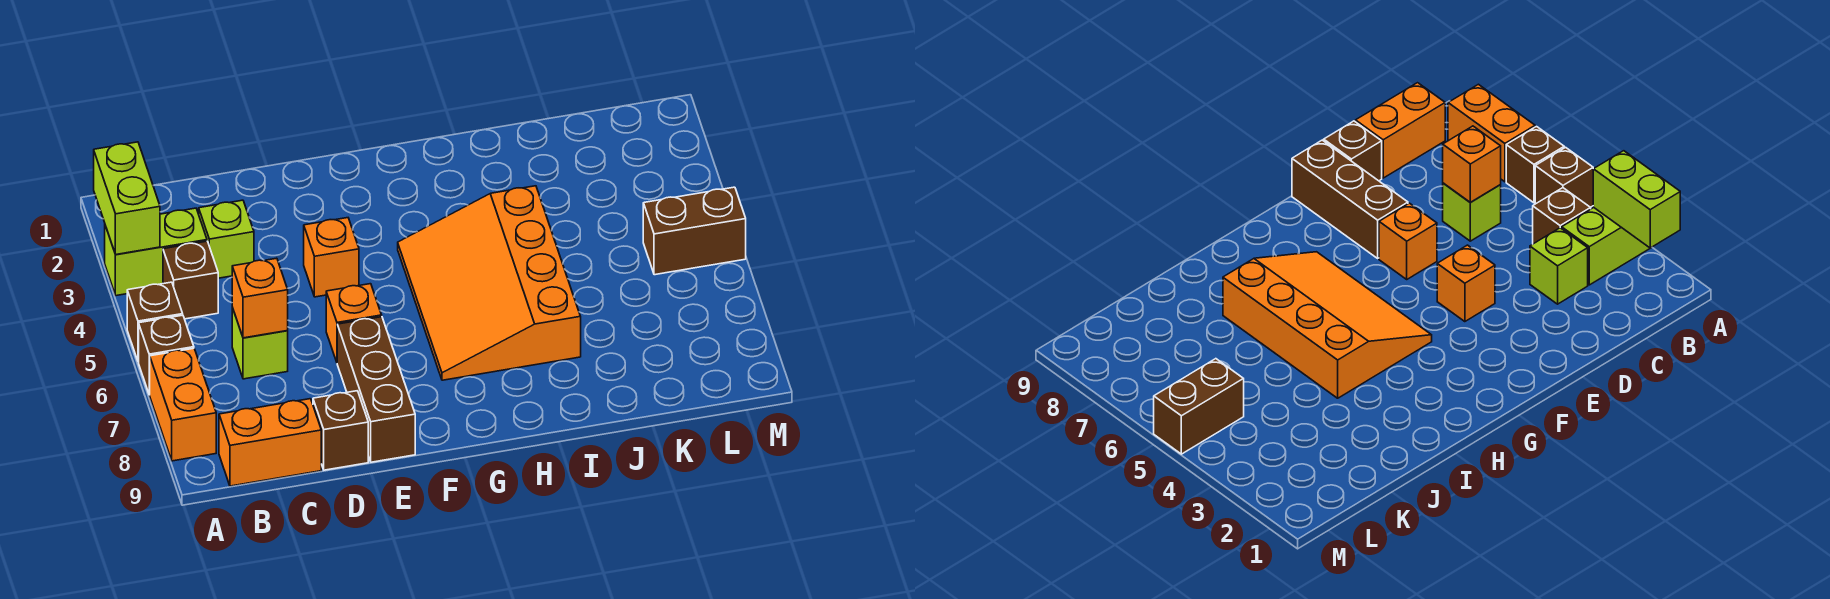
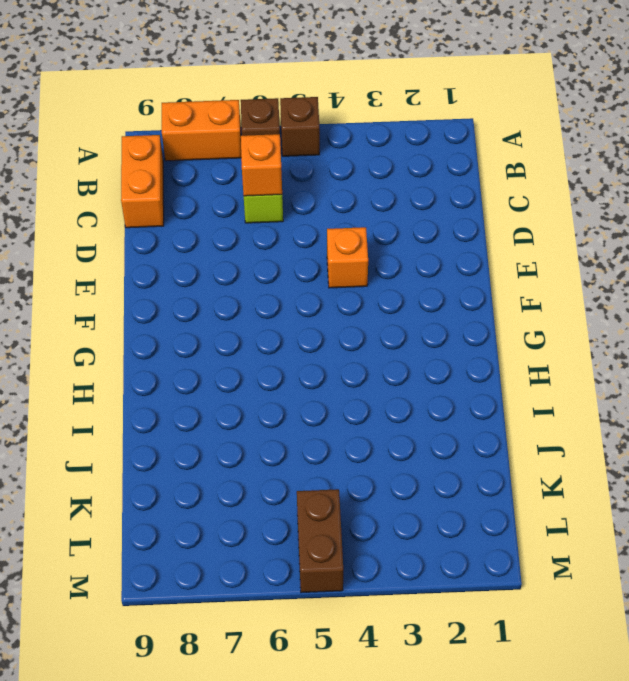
none -> lime 1x2 brick [105,208,207,296]
none -> brown 1x1 brick [163,241,218,319]
none -> lime 1x1 brick [199,200,254,278]

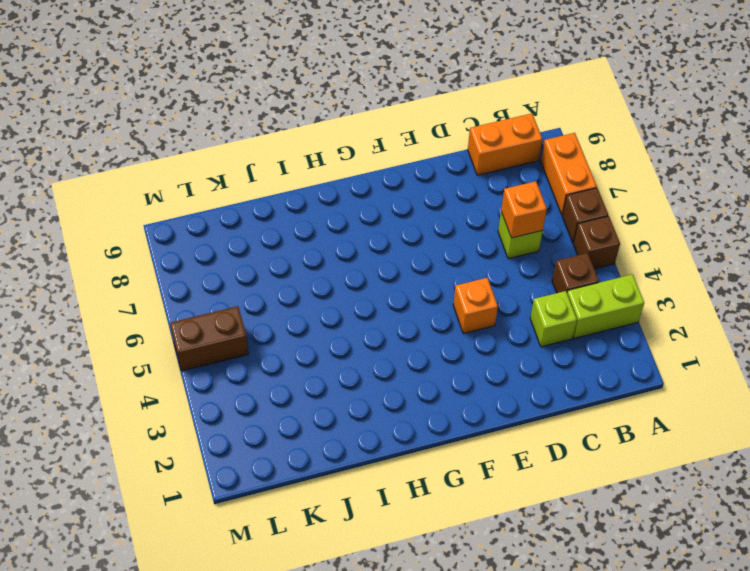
none -> brown 1x1 brick [313,391,368,470]
none -> orange 1x1 brick [326,284,382,362]
none -> brown 1x3 brick [337,317,415,462]

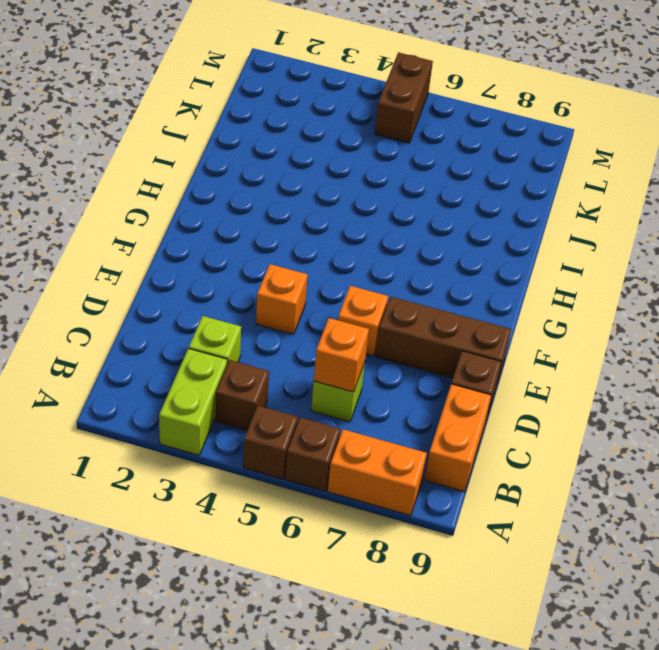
none -> orange 3x4 slope [398,186,581,380]
none -> lime 1x2 brick [94,142,160,255]

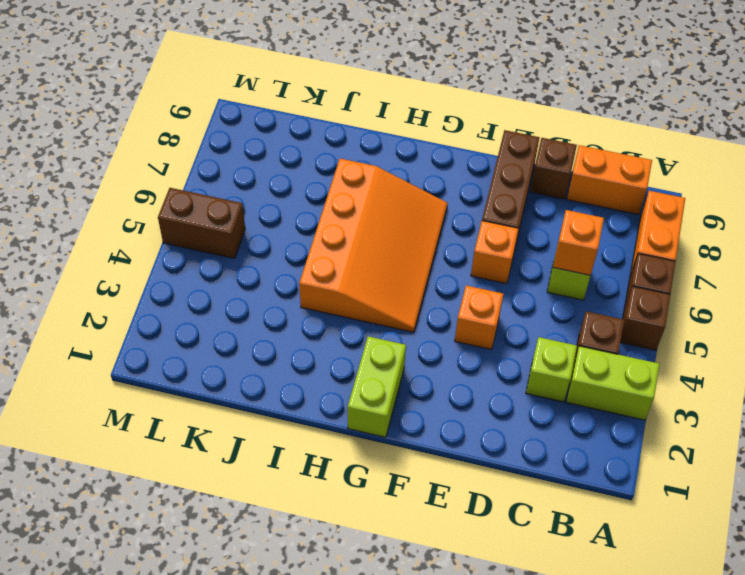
lime 1x2 brick [348,336,406,437] -> lime 1x2 brick moved to [94,142,160,255]

